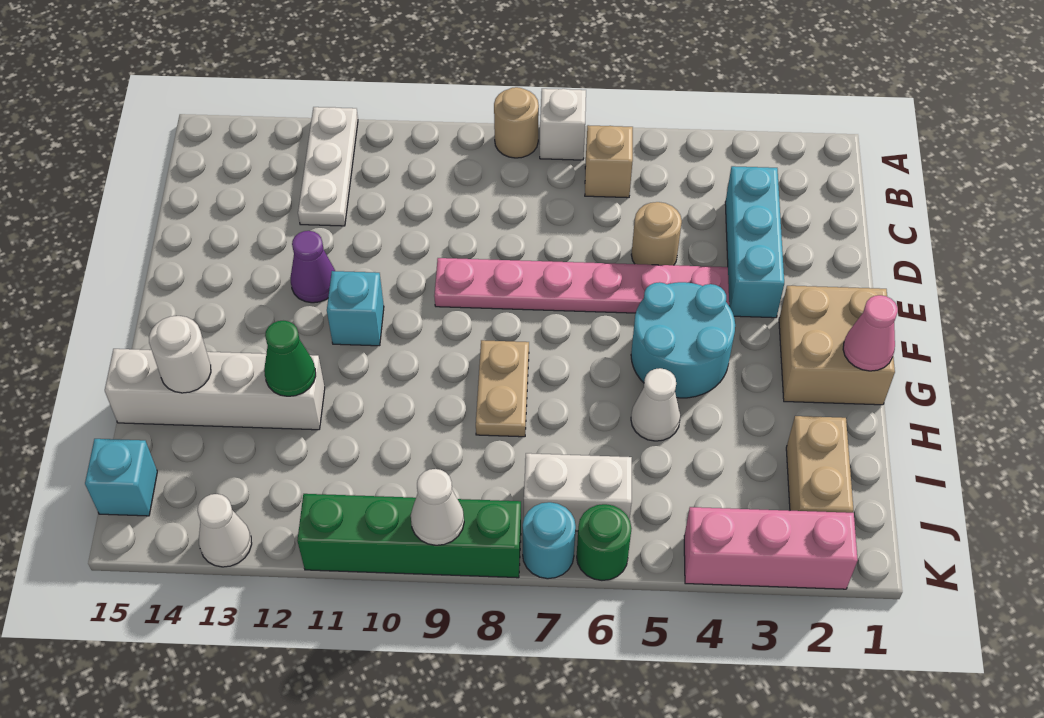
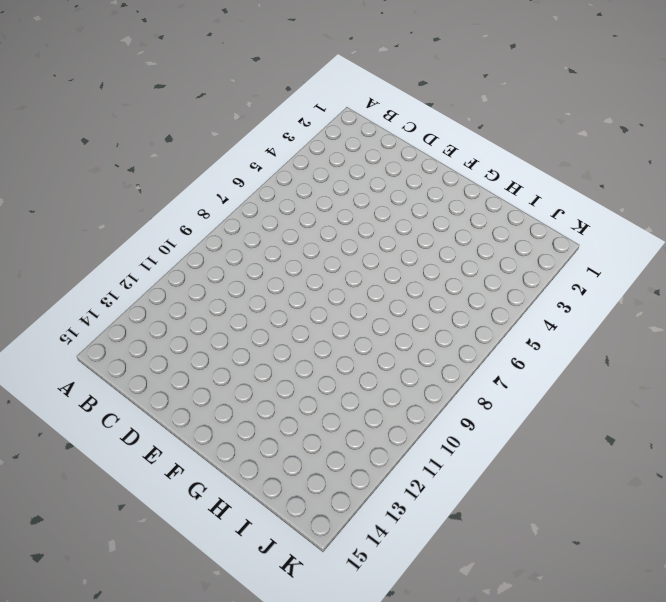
none -> white 1x1 brick [540,89,586,160]
none -> tan 1x1 round brick [494,87,539,158]
none -> white 1x3 plate [298,107,358,226]

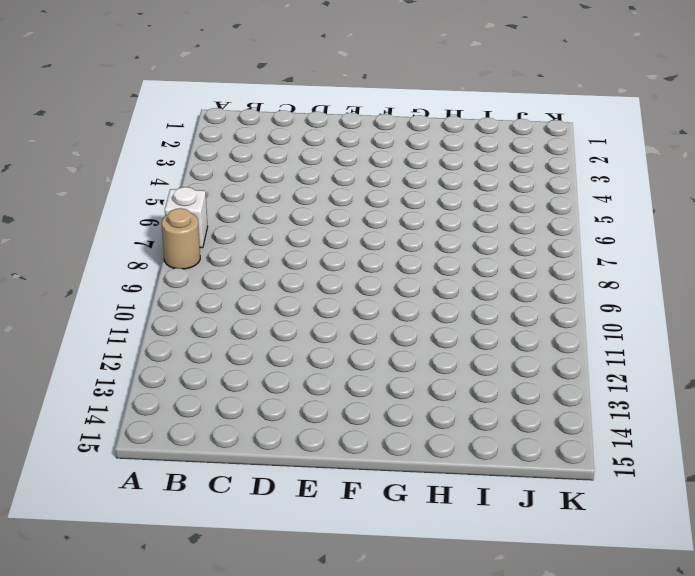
none -> white 1x3 plate [298,107,358,226]
none -> tan 1x1 brick [585,125,633,198]
none -> cyan 1x3 brick [725,166,784,318]

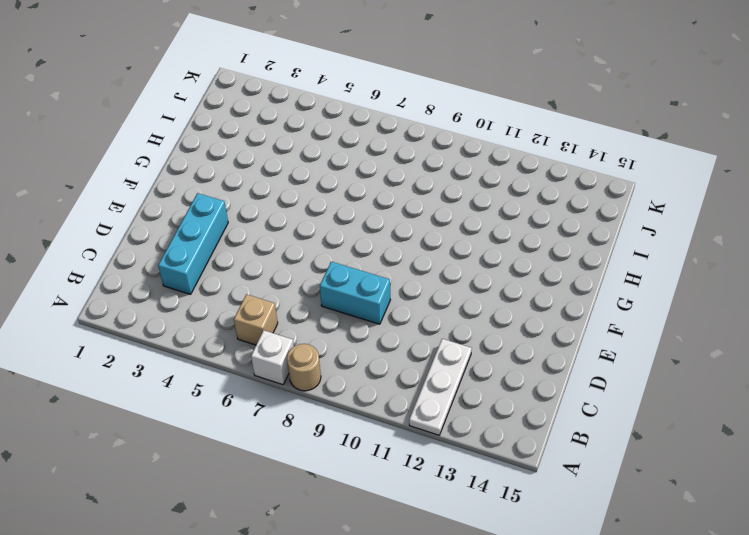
cyan 1x2 brick [320,262,390,324] -> none
none -> tan 1x1 round brick [631,202,682,265]
none -> pink 1x6 plate [434,258,729,313]
none -> purple 1x1 cone [291,231,335,303]

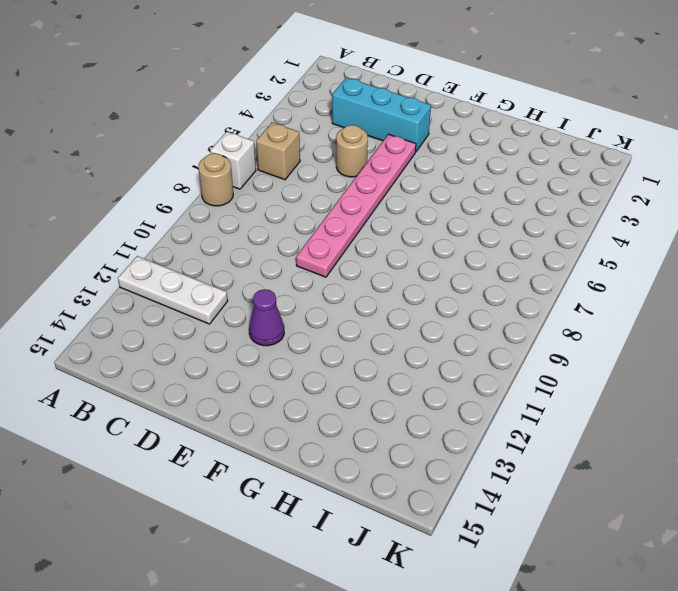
none -> tan 2x2 brick [779,286,895,405]
none -> cyan 2x2 round brick [631,282,735,398]
none -> cyan 1x1 brick [327,271,384,346]

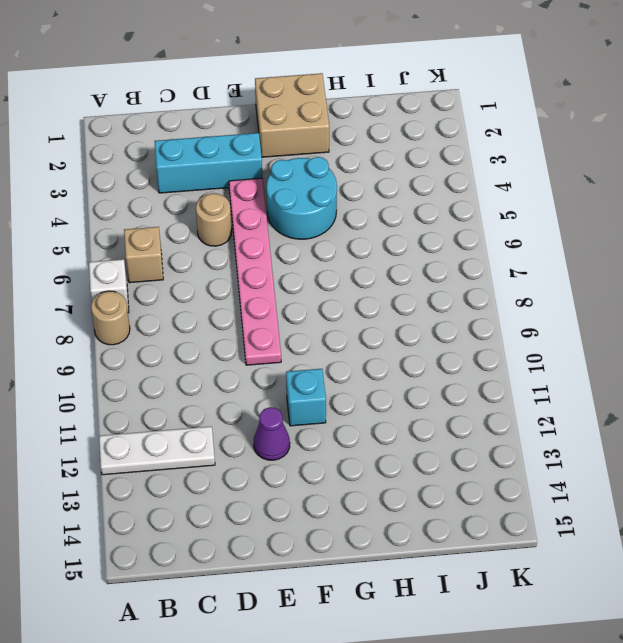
none -> tan 1x2 plate [476,340,529,437]
none -> white 1x1 cone [631,368,681,441]
none -> white 1x4 brick [105,349,325,430]

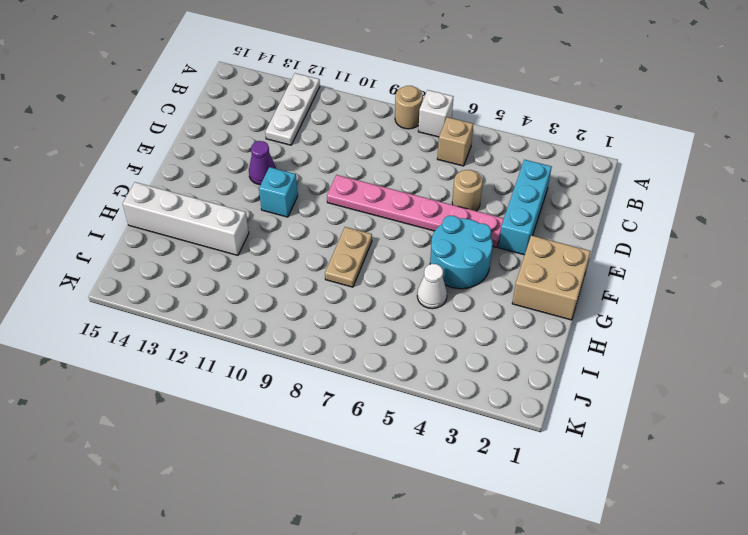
none -> tan 1x2 brick [786,416,854,513]
none -> white 1x2 brick [524,453,632,531]
none -> cyan 1x1 brick [85,439,157,516]

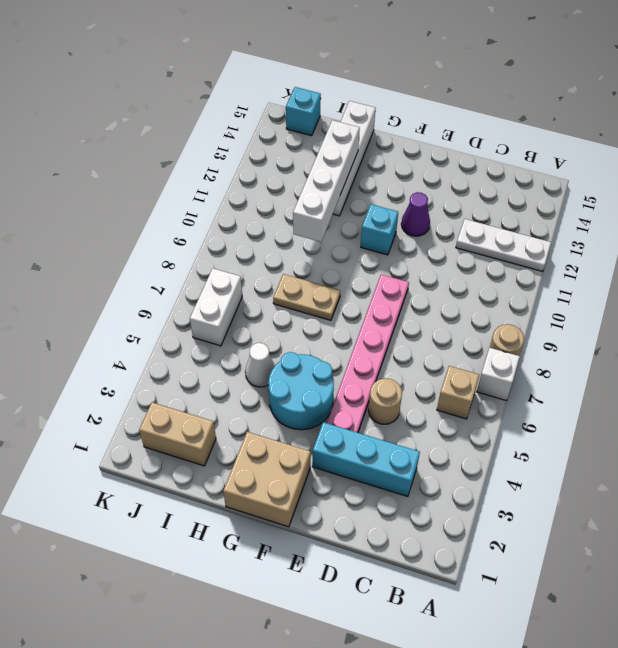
white 1x4 brick [293,120,360,242] -> green 1x1 cone [264,321,316,396]
none -> pink 1x3 brick [684,507,858,589]
none -> green 1x1 round brick [577,504,632,580]
none -> cyan 1x1 round brick [523,502,576,579]

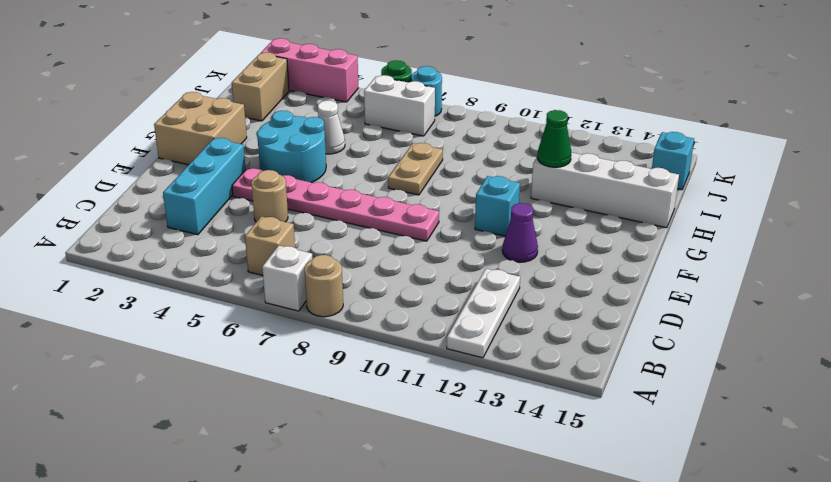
none -> green 1x4 brick [297,494,521,578]
none -> white 1x1 cone [197,494,252,567]
none -> pink 1x1 cone [843,295,898,371]

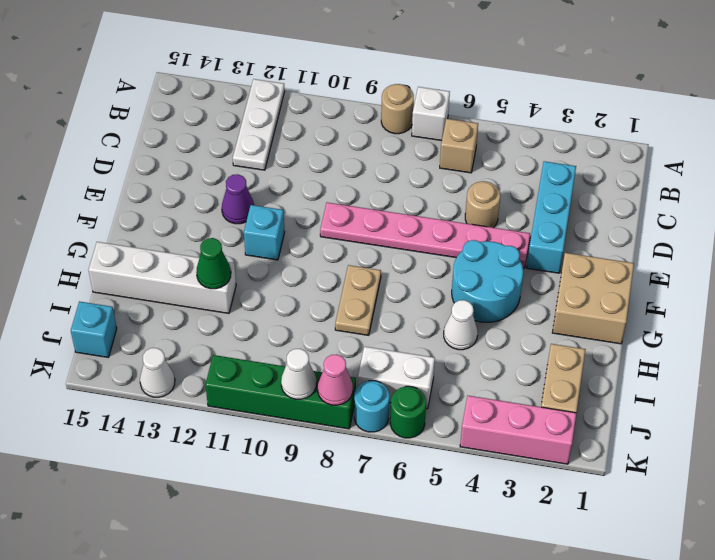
pink 1x1 cone [318,355,353,405] -> pink 1x1 cone moved to [843,295,898,371]
none -> white 1x1 round brick [149,316,211,393]

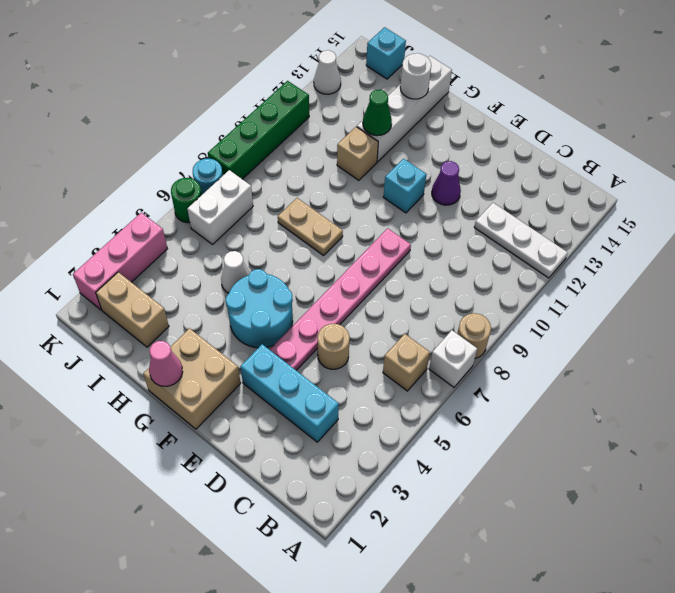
tan 1x1 brick [337,127,378,180] -> none
none -> white 1x1 cone [411,469,464,545]

